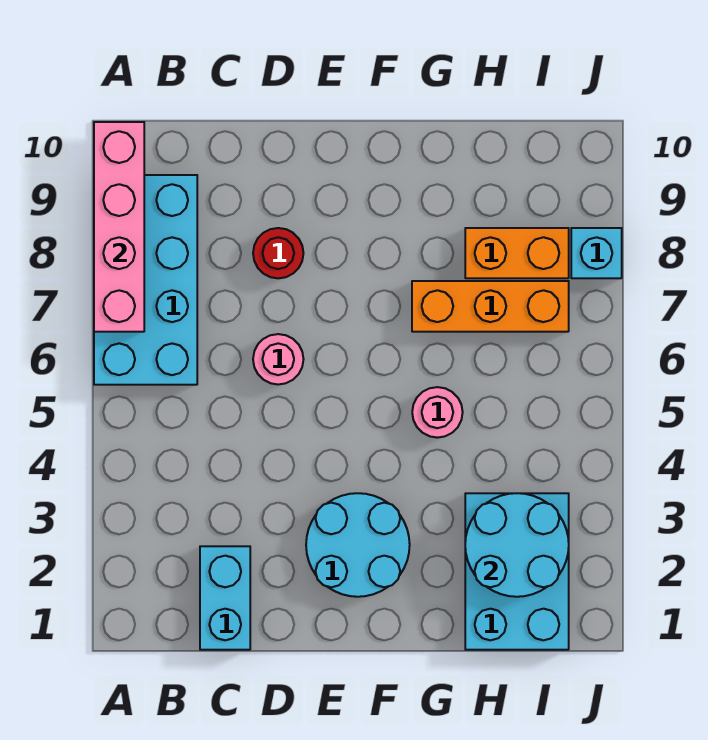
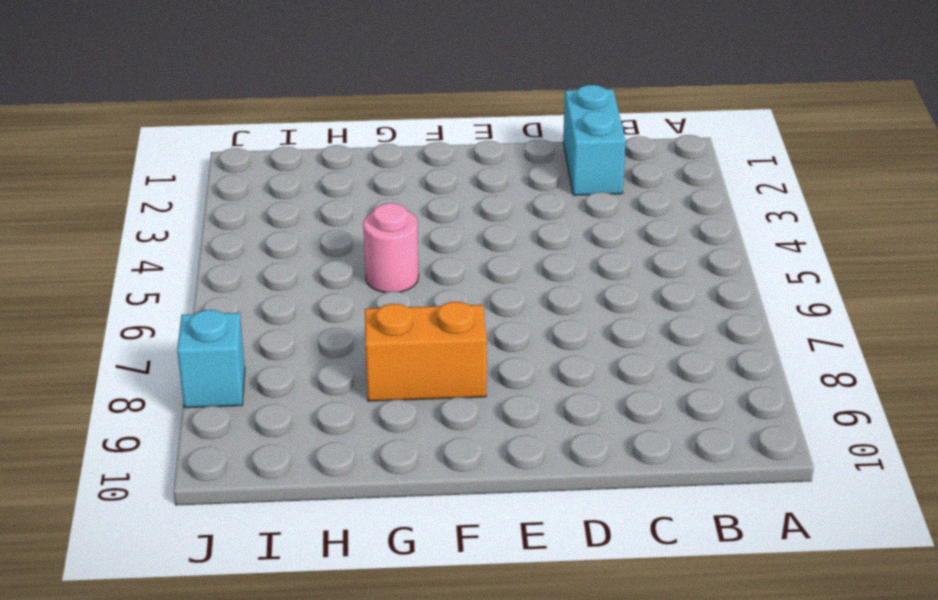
orange 1x2 brick [365,302,487,401] -> orange 1x2 brick moved to [465,228,569,278]
none -> cyan 2x4 brick [94,175,197,385]
none -> pink 1x1 round brick [253,334,304,385]
none -> red 1x1 round brick [253,228,303,278]

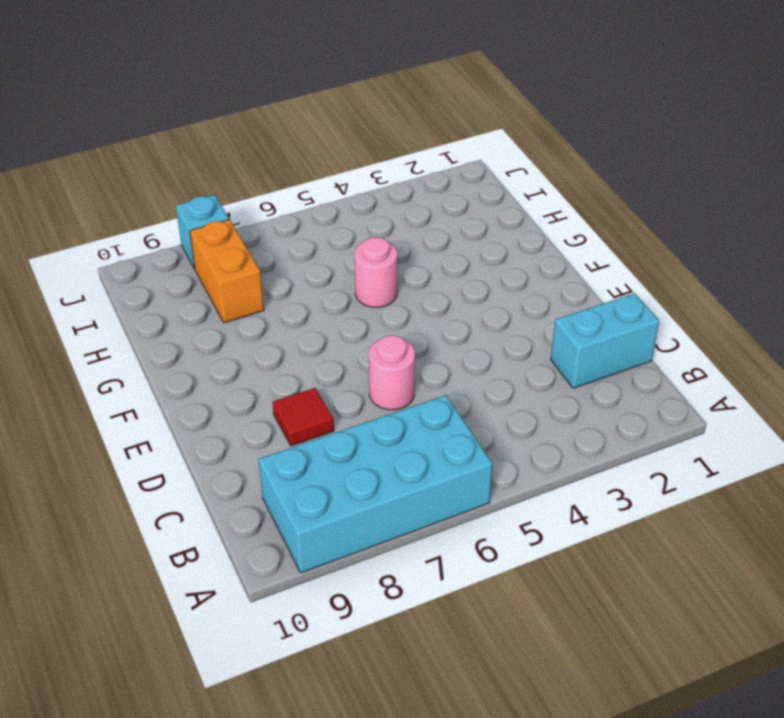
red 1x1 tile [273,388,334,446] -> red 1x1 round brick [253,228,303,278]
none -> cyan 2x2 round brick [306,493,410,597]
none -> orange 1x3 brick [412,281,569,332]
none -> cyan 2x3 brick [465,493,569,650]

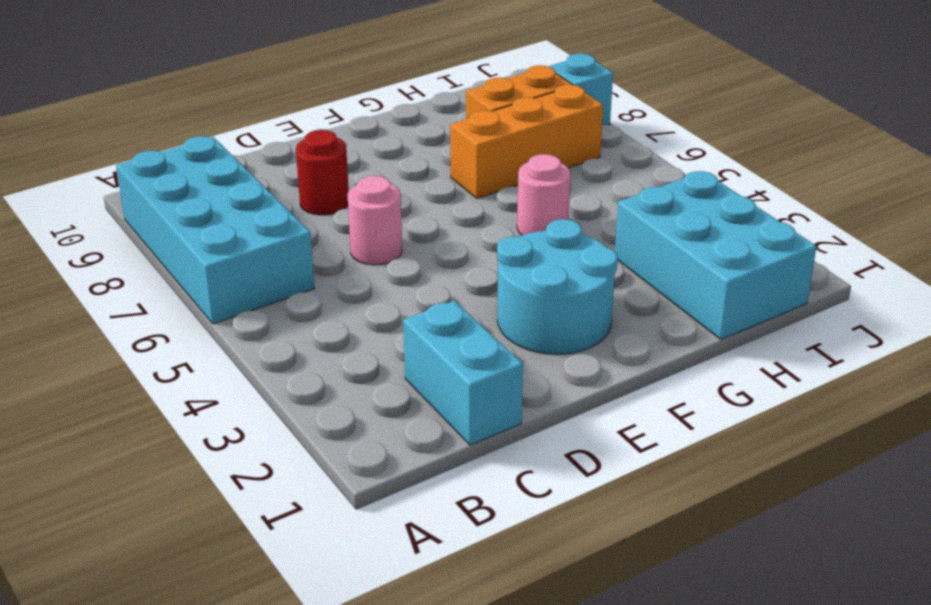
none -> pink 1x4 brick [94,122,144,332]
none -> cyan 2x2 round brick [465,493,569,597]

